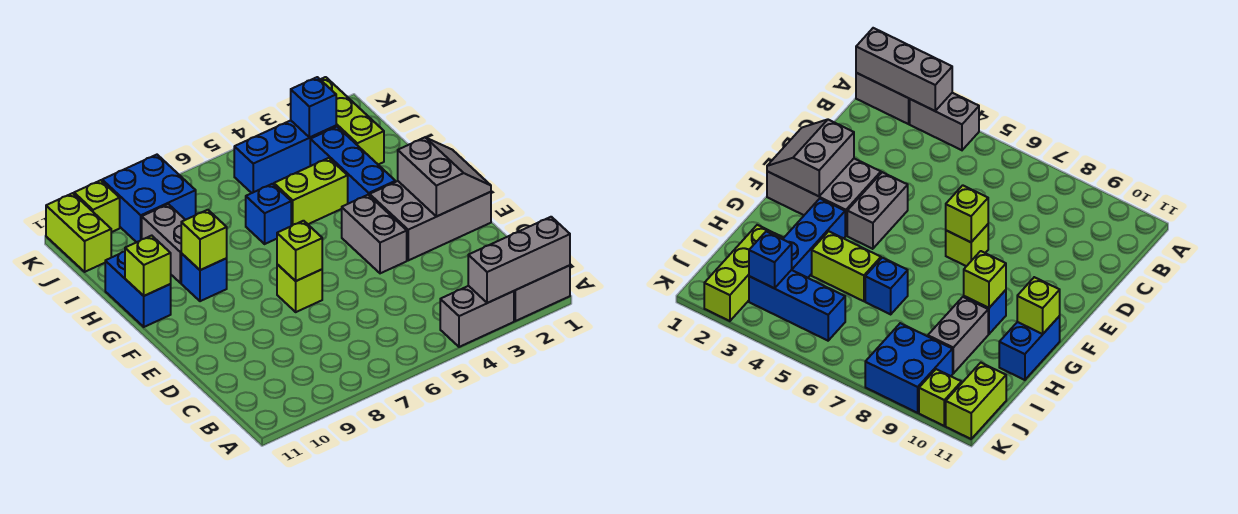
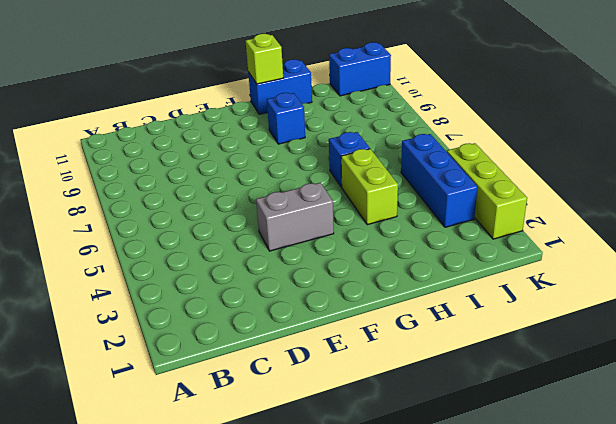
blue 1x2 brick [329,42,391,96] -> lime 1x2 brick [46,193,111,272]
lime 1x3 brick [447,143,527,239] -> lime 1x3 brick turned to [320,77,384,165]
none -> grey 1x2 brick [514,265,570,321]
none -> grey 1x2 brick [440,286,514,347]
none -> grey 2x3 brick [370,181,491,260]

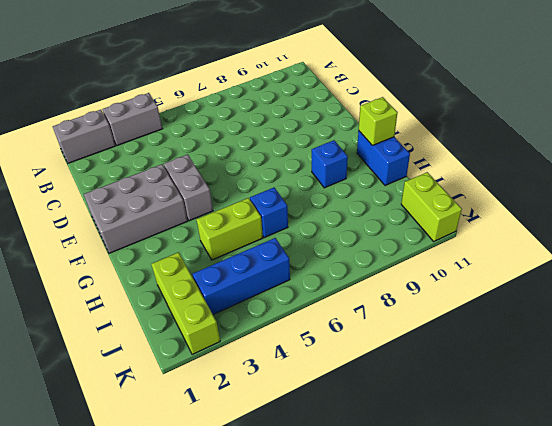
none -> lime 1x1 brick [277,264,322,312]
none -> blue 1x3 brick [310,127,395,204]
none -> grey 1x2 brick [142,204,185,283]

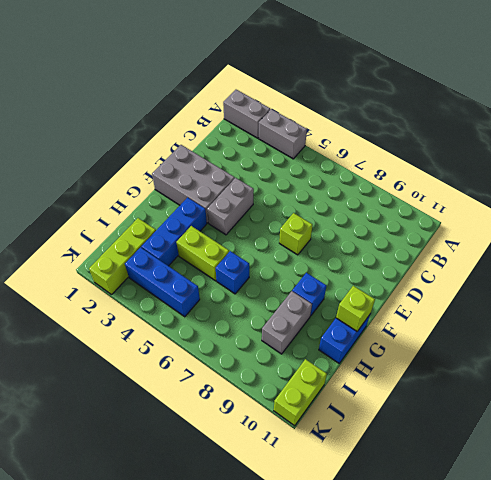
none -> blue 2x2 brick [102,155,196,242]
none -> lime 1x1 brick [74,180,120,232]
none -> grey 1x3 brick [468,217,570,303]

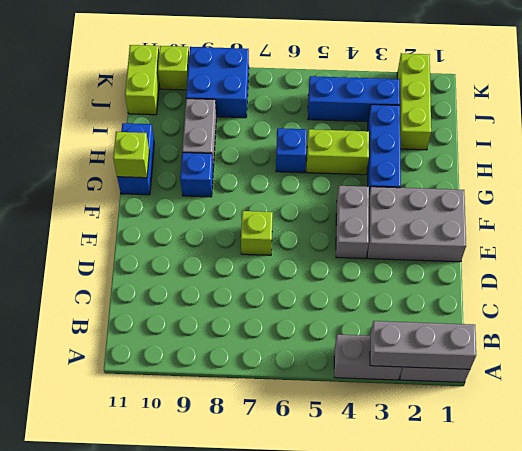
none -> grey 2x2 slope [398,138,491,217]
none -> lime 1x1 brick [277,221,322,281]
none -> lime 1x1 brick [181,210,227,270]

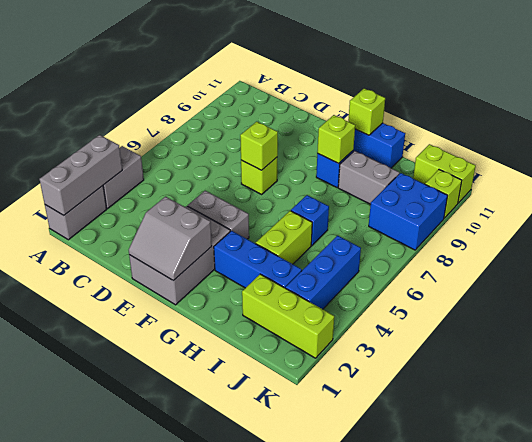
none -> blue 1x1 brick [291,77,336,137]

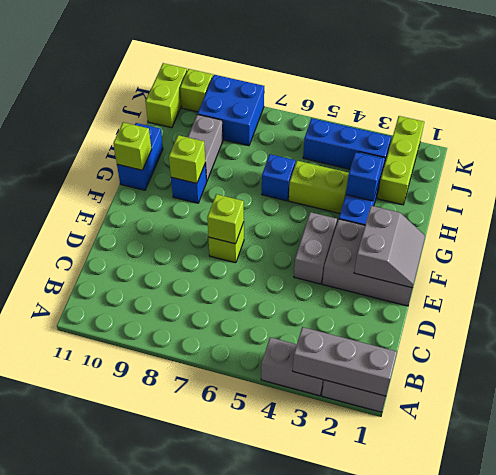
blue 1x1 brick [346,152,383,201] -> blue 1x1 brick moved to [291,77,336,137]

